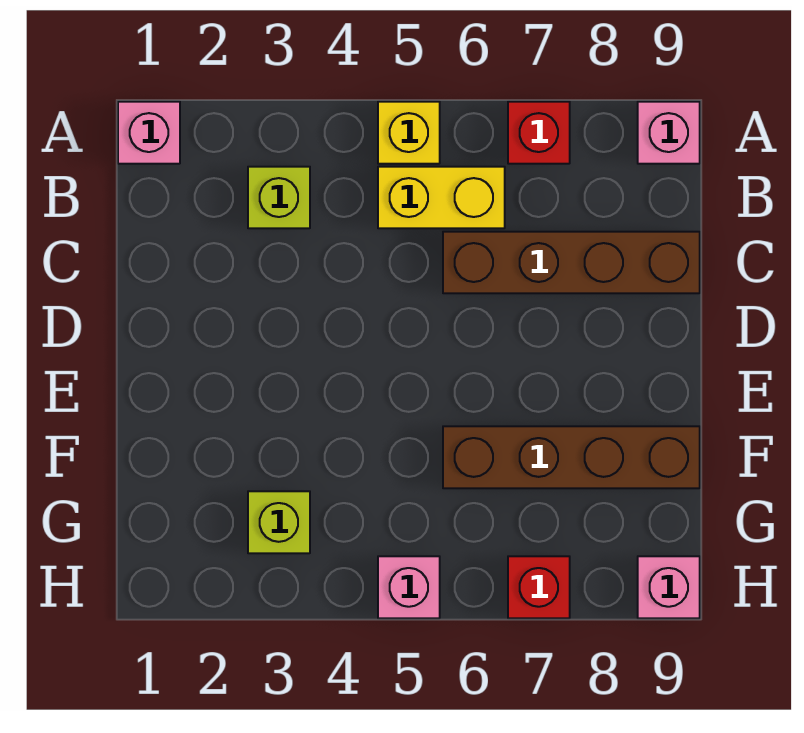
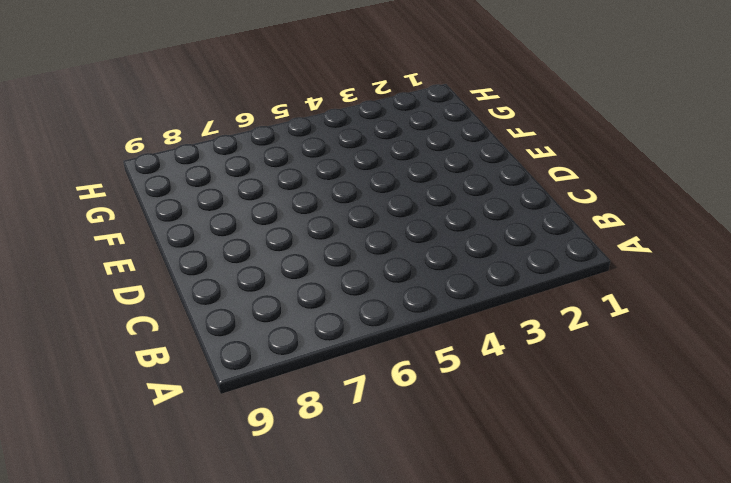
none -> pink 1x1 brick [118,102,180,164]
none -> yellow 1x1 brick [378,102,440,164]
none -> red 1x1 brick [508,102,570,164]

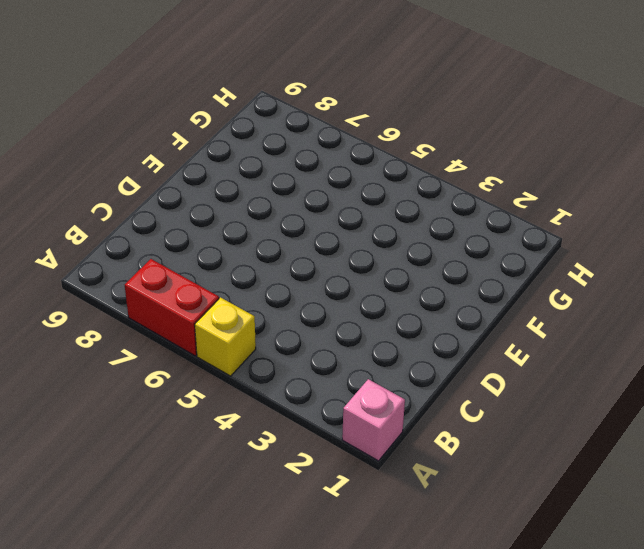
red 1x2 brick [125,259,219,356] -> red 1x1 brick [508,102,570,164]
none -> pink 1x1 brick [638,102,700,164]
none -> lime 1x1 brick [248,167,310,228]
none -> yellow 1x2 brick [378,167,505,228]

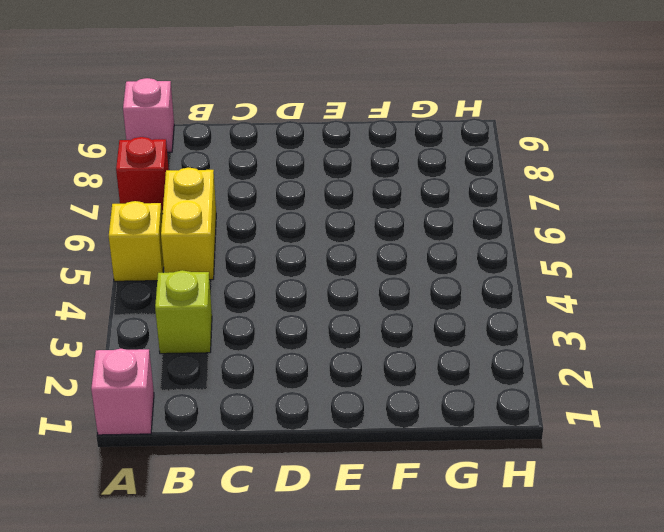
none -> brown 1x4 brick [443,232,700,293]
none -> brown 1x4 brick [443,426,700,488]
none -> lime 1x1 brick [248,491,310,553]

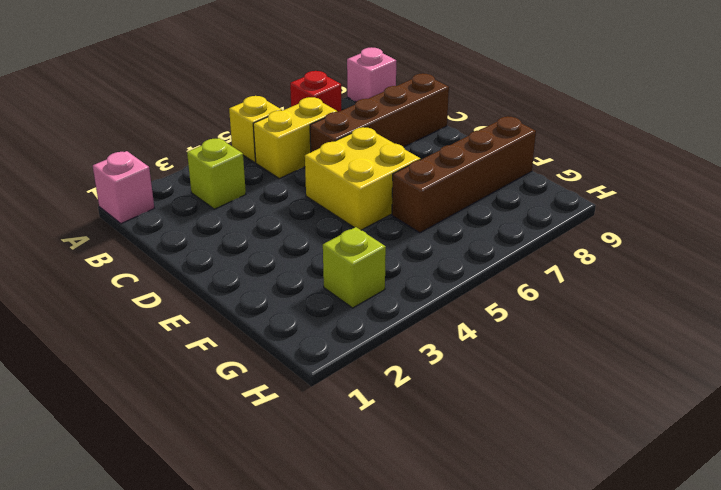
yellow 2x2 brick [305,127,421,230] -> none
none -> pink 1x1 brick [378,556,440,618]
none -> red 1x1 brick [508,556,570,618]
none -> pink 1x1 brick [638,556,700,618]

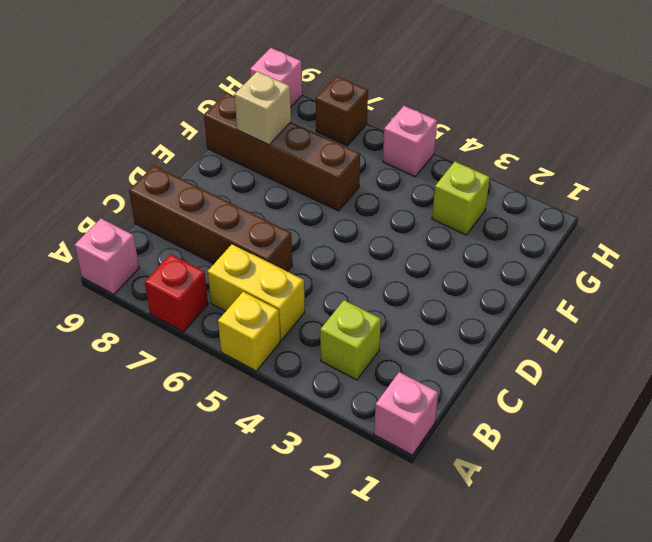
tan 1x1 brick [235,71,291,145] -> none
brown 1x1 brick [316,76,368,146] -> red 1x1 brick [508,556,570,618]

